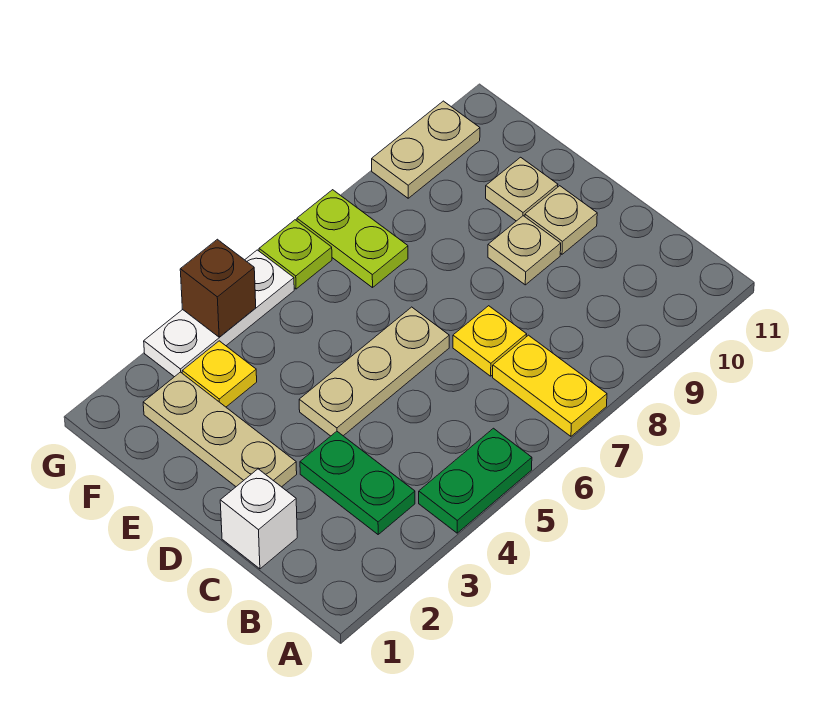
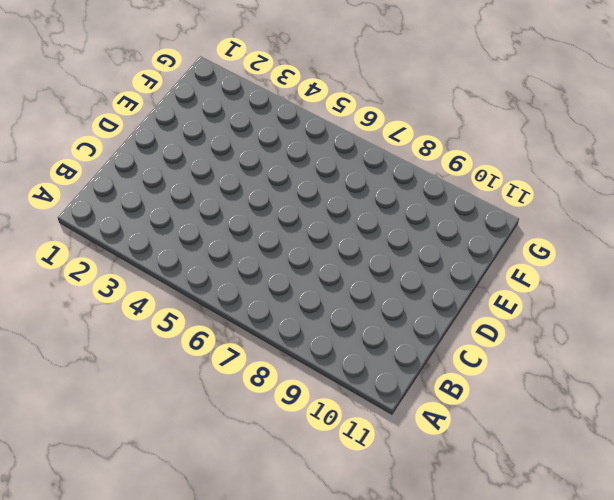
none -> green 1x2 plate [419,428,532,533]
none -> yellow 1x2 plate [493,335,607,436]
none -> green 1x2 plate [300,431,415,534]

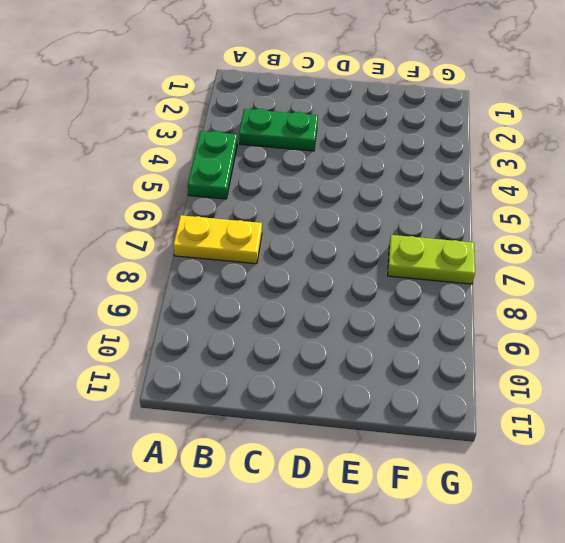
none -> white 1x1 brick [220,469,297,569]
none -> yellow 1x1 plate [453,306,527,376]
none -> tan 1x3 plate [143,372,297,487]

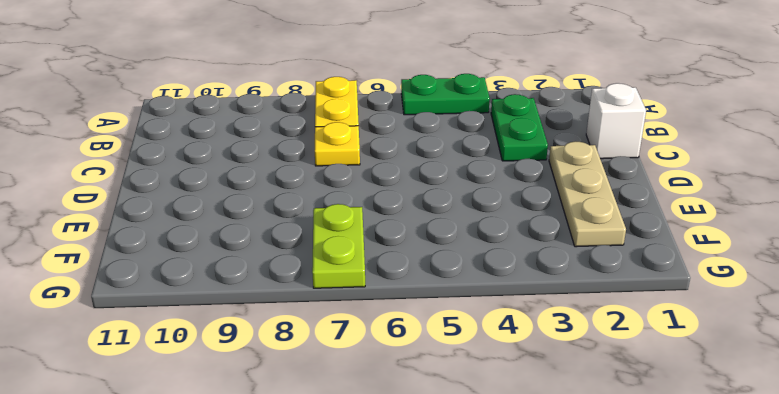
none -> tan 1x3 plate [299,307,449,436]
none -> tan 1x1 plate [488,216,561,285]
none -> tan 1x1 plate [525,186,597,254]

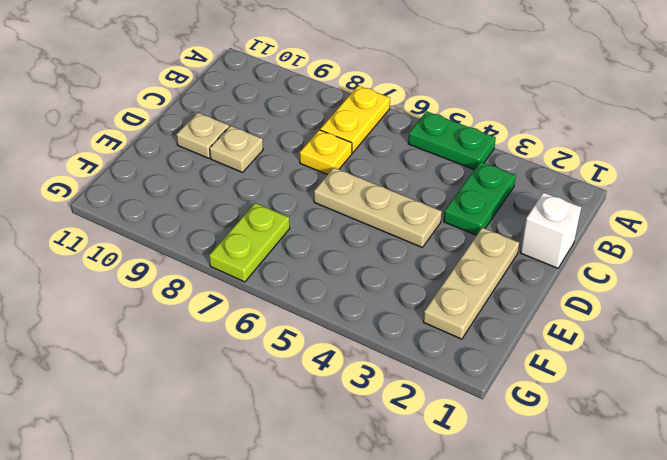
none -> tan 1x1 plate [486,157,558,221]
none -> yellow 1x1 plate [182,341,257,407]
none -> white 1x3 plate [144,250,294,377]

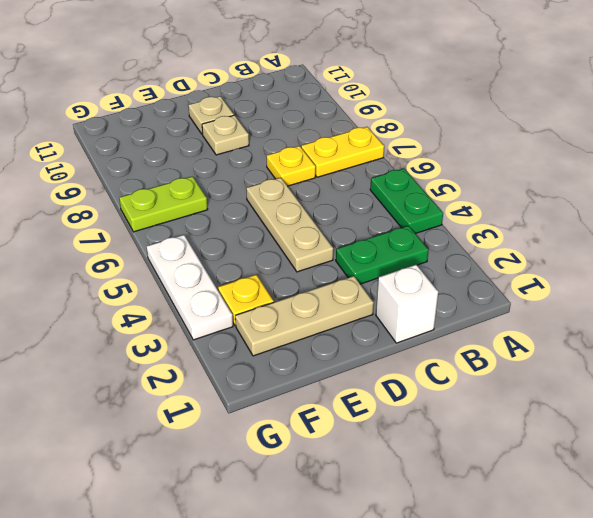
none -> tan 1x1 plate [486,157,558,221]
none -> lime 1x1 plate [259,220,332,289]
none -> tan 1x2 plate [372,101,480,198]

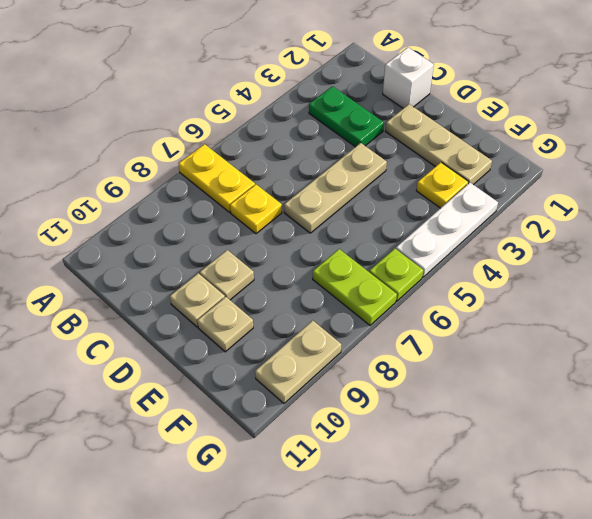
none -> green 1x2 plate [419,428,532,533]
none -> brown 1x1 brick [180,239,256,337]

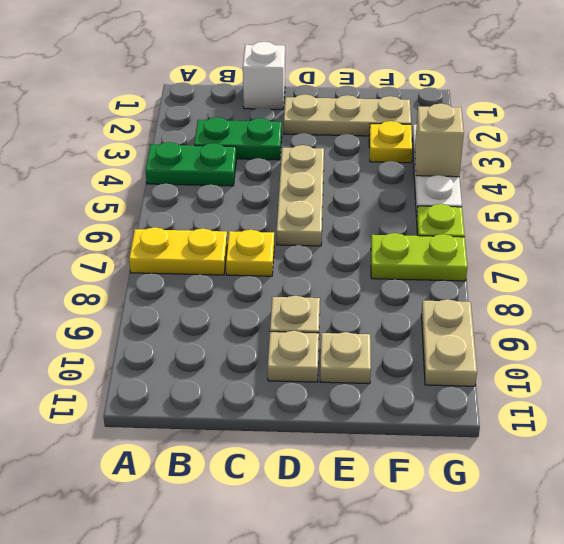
green 1x2 plate [146,142,236,186] -> green 1x2 plate turned to [419,428,532,533]
tan 1x1 brick [415,104,464,177] -> brown 1x1 brick [180,239,256,337]

